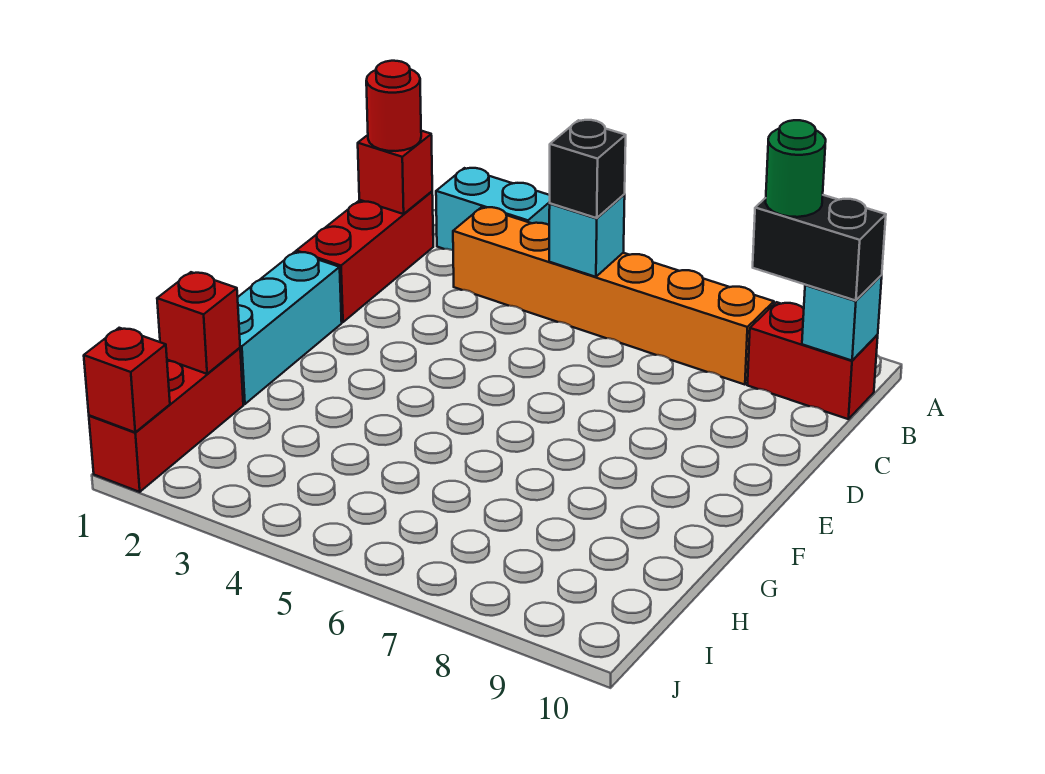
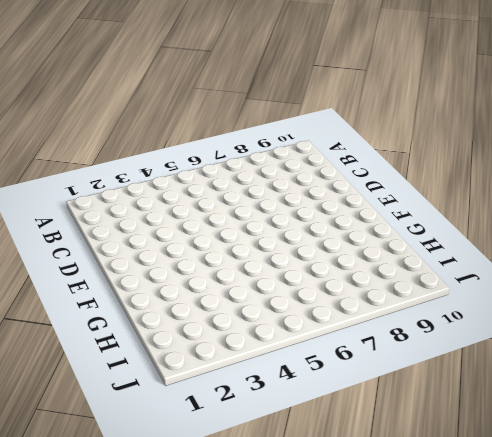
none -> cyan 1x2 brick [436,168,550,250]
none -> red 1x3 brick [296,192,433,322]
none -> orange 1x6 brick [453,207,774,385]

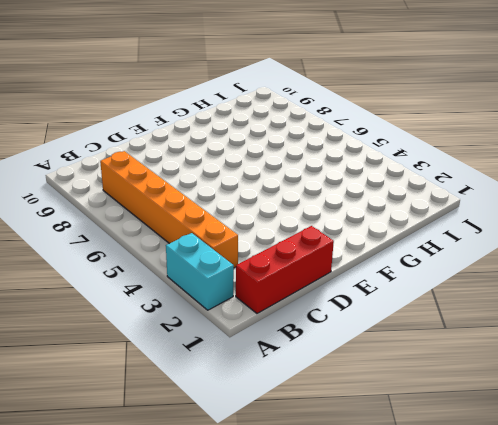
none -> red 1x2 brick [747,302,878,419]
none -> cyan 1x3 brick [238,252,342,404]
none -> red 1x3 brick [89,348,243,492]

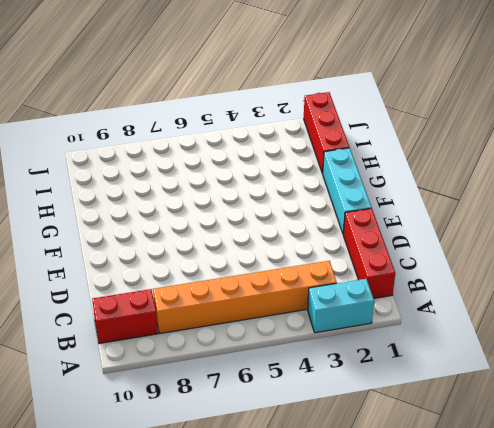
none -> red 1x1 brick [358,131,432,214]
none -> cyan 1x1 brick [549,195,625,277]
none -> cyan 1x1 brick [802,275,882,360]

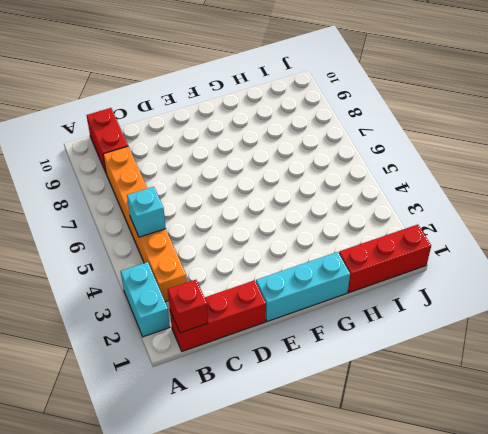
none -> cyan 1x1 brick [802,275,882,360]
none -> red 1x1 brick [157,272,240,374]
none -> red 1x1 brick [84,328,170,432]

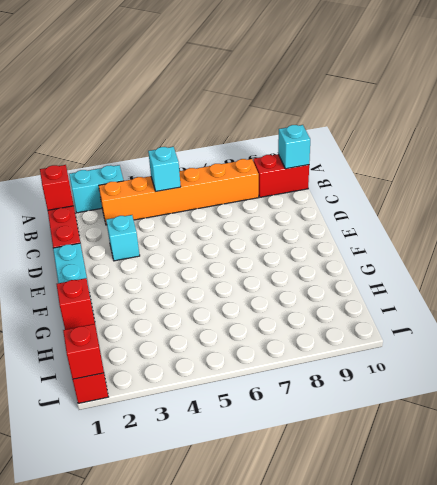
cyan 1x1 brick [106,215,140,261] -> none
none -> red 1x1 round brick [366,61,421,151]
none -> black 1x1 brick [550,120,626,218]
none -> black 1x2 brick [753,195,886,301]

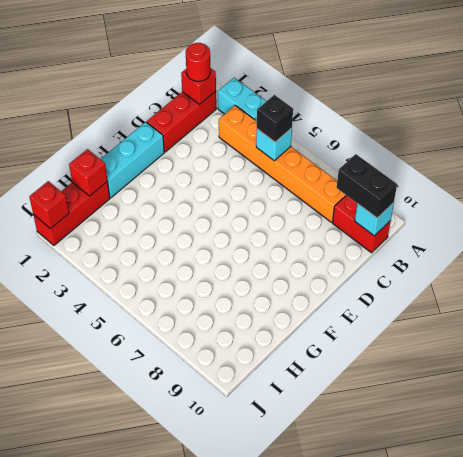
none -> green 1x1 round brick [766,120,826,217]

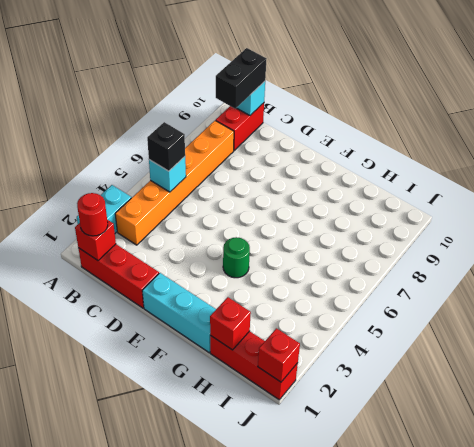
green 1x1 round brick [223,237,250,278] -> green 1x1 round brick moved to [766,120,826,217]

